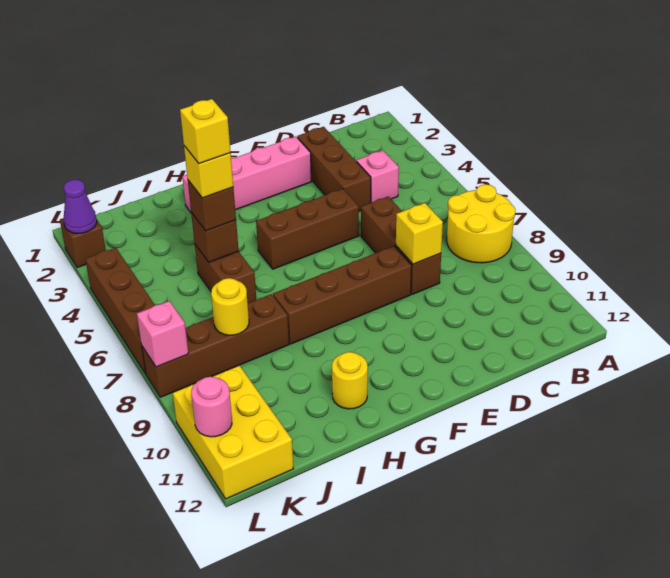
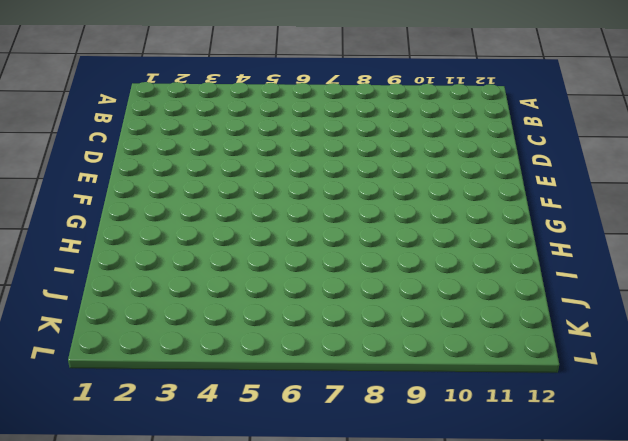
none -> yellow 2x2 round brick [447,184,516,263]
none -> pink 1x1 brick [356,150,399,203]
none -> brown 1x3 brick [297,127,371,211]

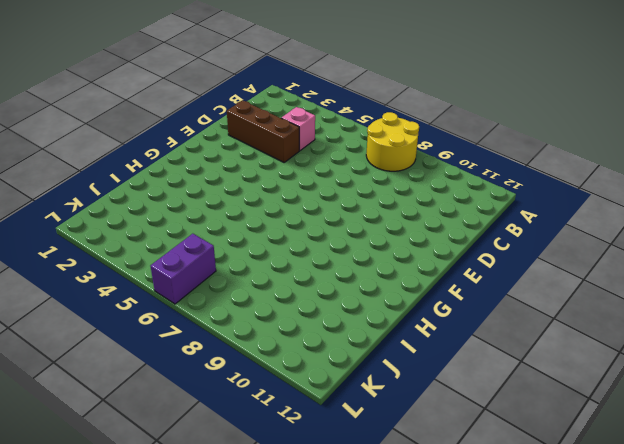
purple 1x2 brick [151,234,216,304] -> brown 1x4 brick [85,248,155,374]
none -> brown 1x3 brick [361,196,441,294]
none -> pink 1x4 brick [182,136,311,212]
none -> brown 1x3 brick [256,189,359,269]

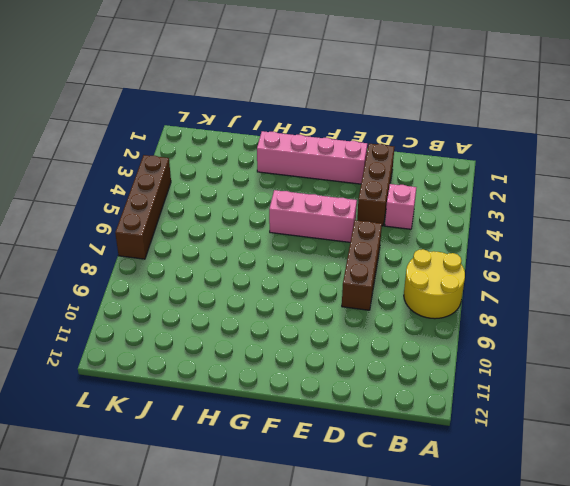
pink 1x3 brick [269,190,357,242] -> brown 1x3 brick [256,189,359,269]
none -> brown 1x4 brick [273,246,412,344]
none -> yellow 1x1 round brick [332,352,368,409]
none -> brown 1x2 brick [195,245,256,303]

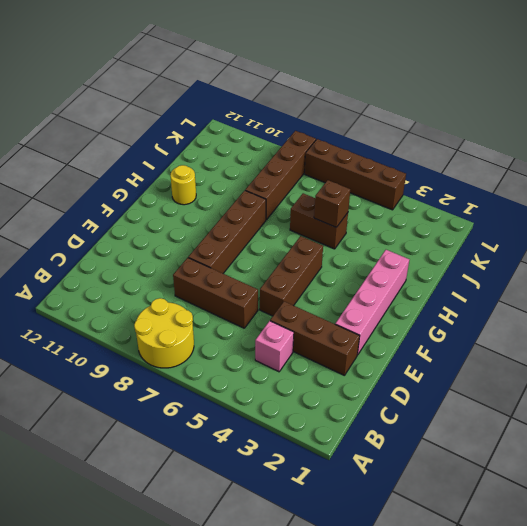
none -> yellow 2x3 brick [173,365,293,499]
none -> brown 1x1 brick [60,218,106,268]
none -> yellow 1x1 brick [396,203,443,264]

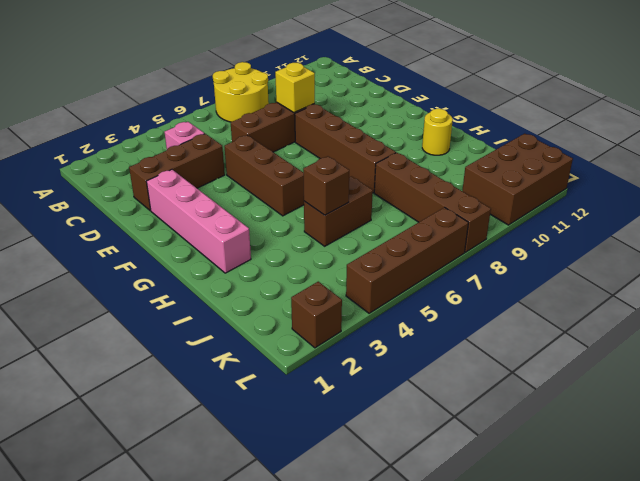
brown 2x3 brick [462,134,573,225] -> yellow 2x3 brick [173,365,293,499]
none -> yellow 1x1 round brick [211,278,249,335]
none -> purple 1x1 cone [63,180,97,233]
none -> pink 1x1 brick [137,301,188,367]

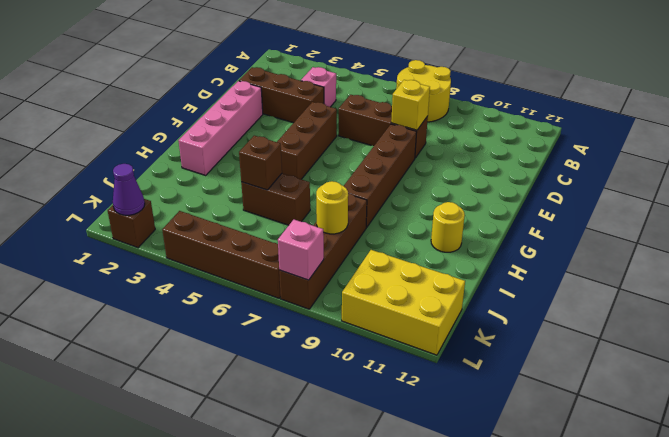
none -> pink 1x1 round brick [191,377,232,437]
none -> brown 1x1 brick [188,180,236,231]
none -> yellow 1x1 brick [184,146,233,198]

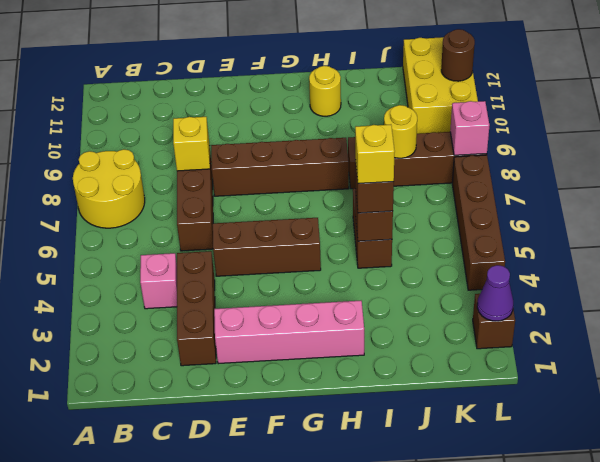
brown 1x1 round brick [441,29,475,81] -> pink 1x1 round brick [191,377,232,437]
none -> yellow 1x1 brick [180,99,231,163]

